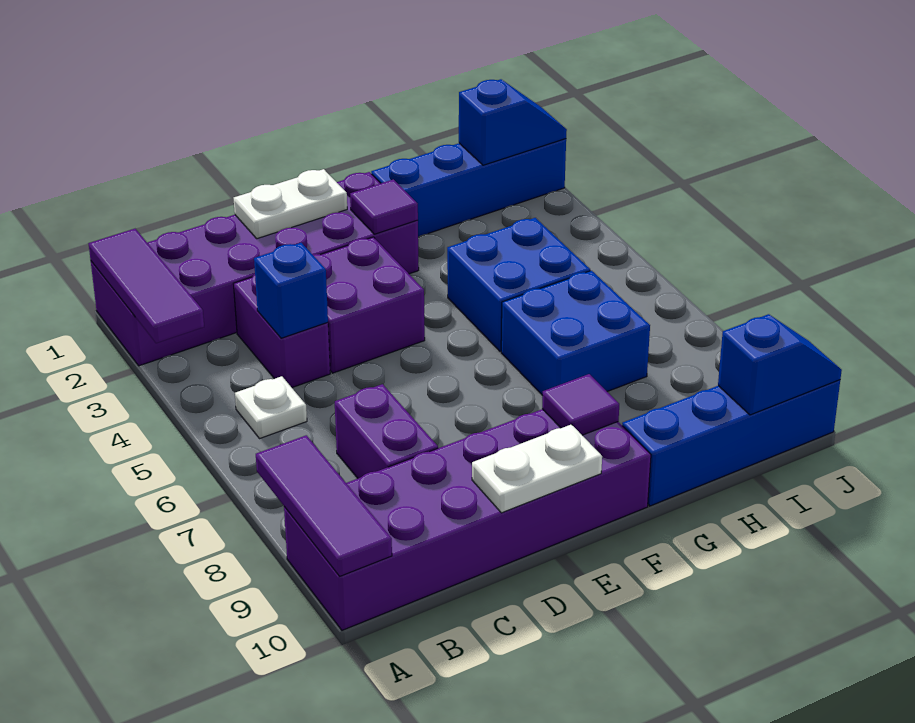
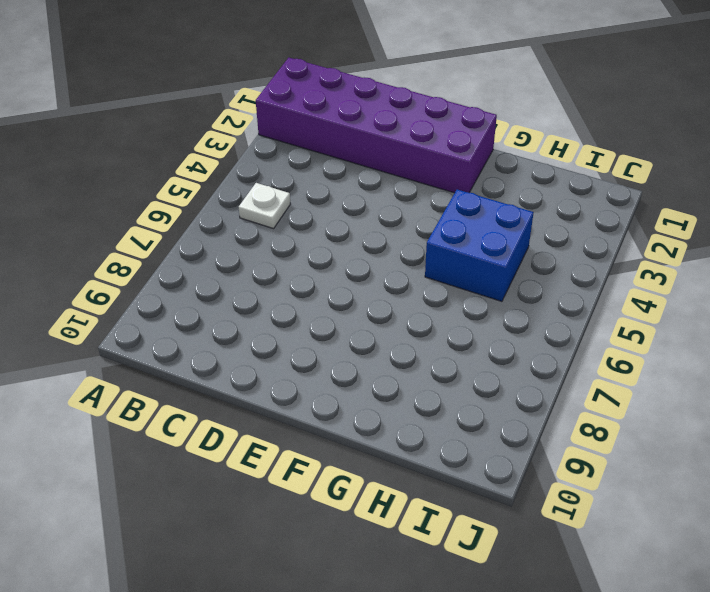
none -> purple 2x6 brick [284,409,651,630]
none -> purple 1x2 brick [234,274,330,388]
none -> purple 1x2 brick [335,384,438,478]

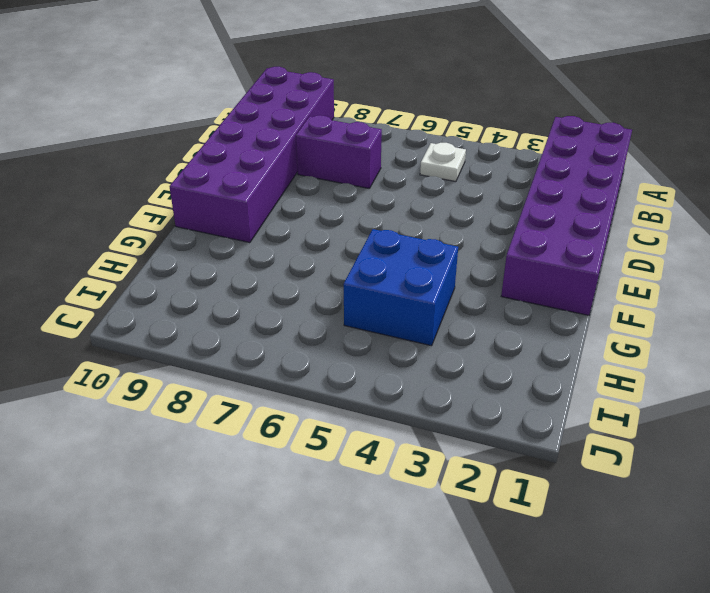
none -> purple 1x2 brick [234,274,330,388]
none -> purple 2x2 brick [313,237,425,373]
none -> blue 1x4 brick [371,139,566,237]

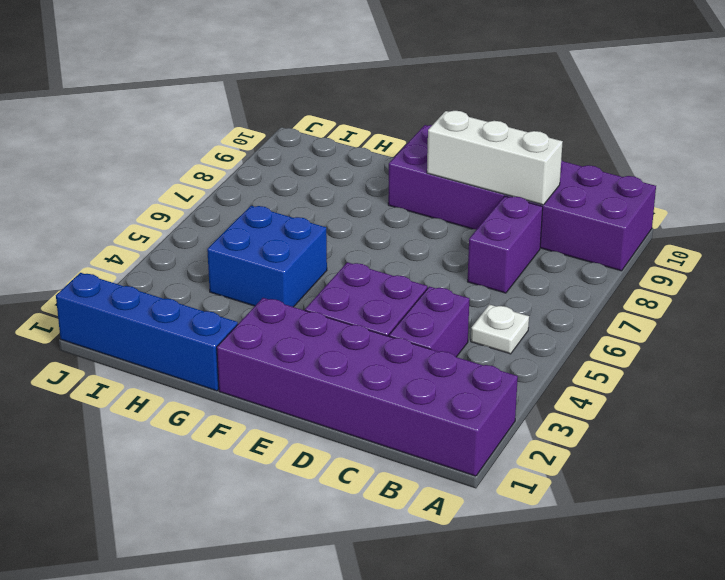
white 1x3 brick [427,111,563,205] -> none
none -> blue 2x2 brick [501,271,650,396]
none -> blue 1x4 brick [622,380,840,506]
none -> purple 1x3 tile [89,229,204,343]

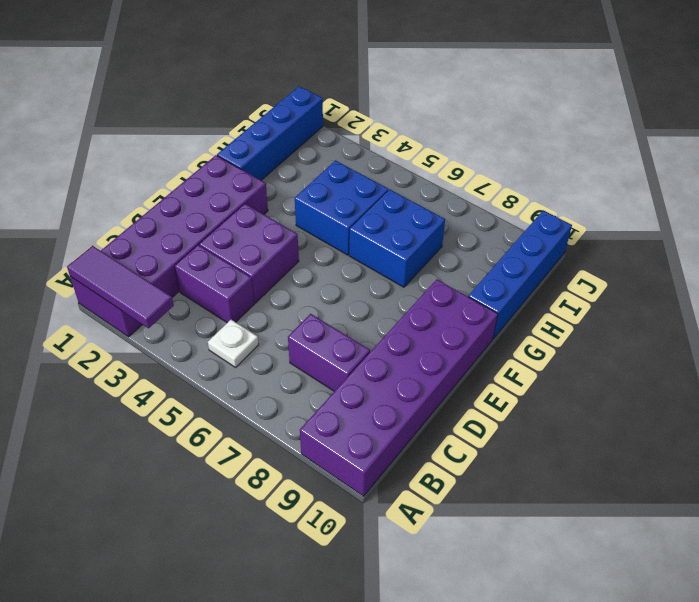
none -> purple 1x3 tile [256,435,392,576]
none -> blue 1x1 brick [254,243,328,338]
none -> white 1x2 plate [234,169,347,239]

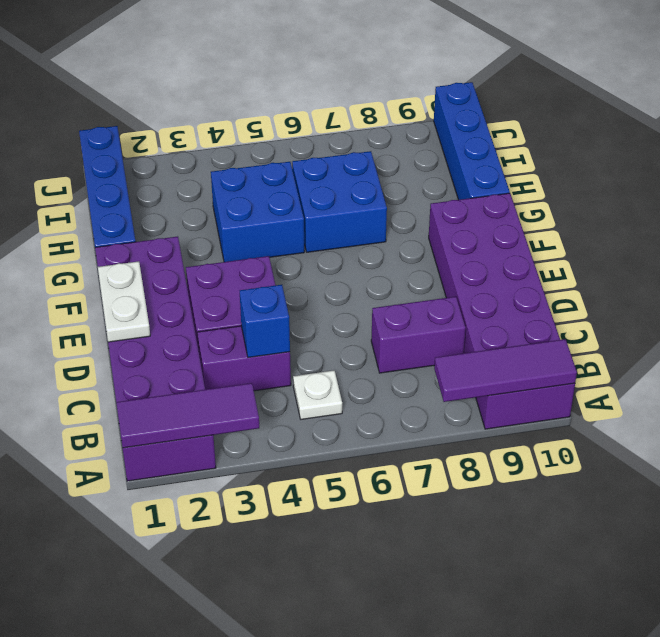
none -> white 1x2 plate [472,424,602,513]
none -> purple 1x1 tile [350,179,418,234]
none -> purple 1x1 tile [542,374,619,435]

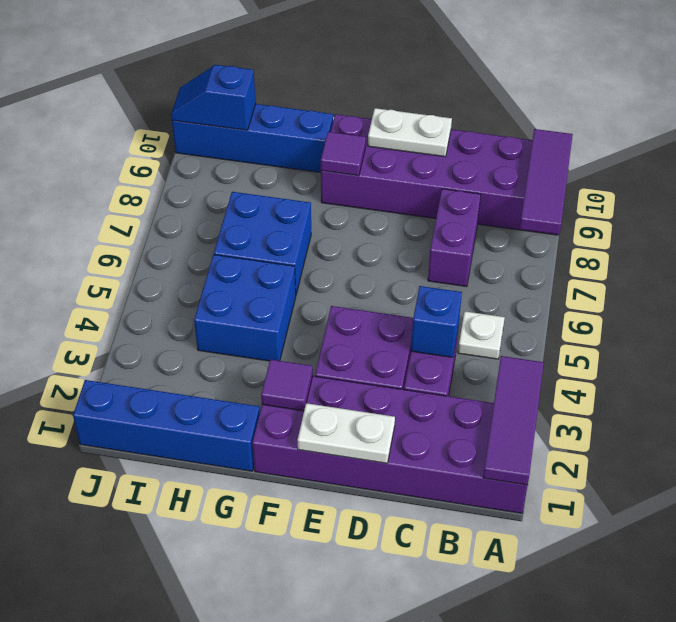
none -> blue 1x2 slope [459,79,567,165]

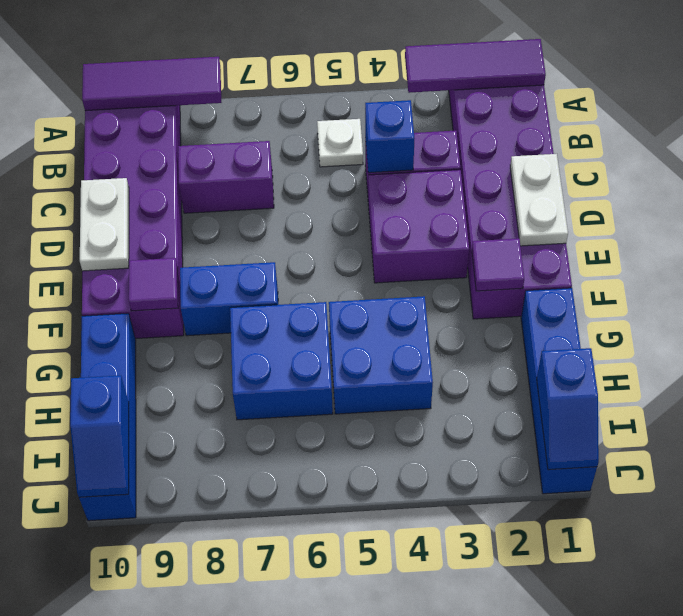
blue 1x2 brick [180,262,278,336] -> none

